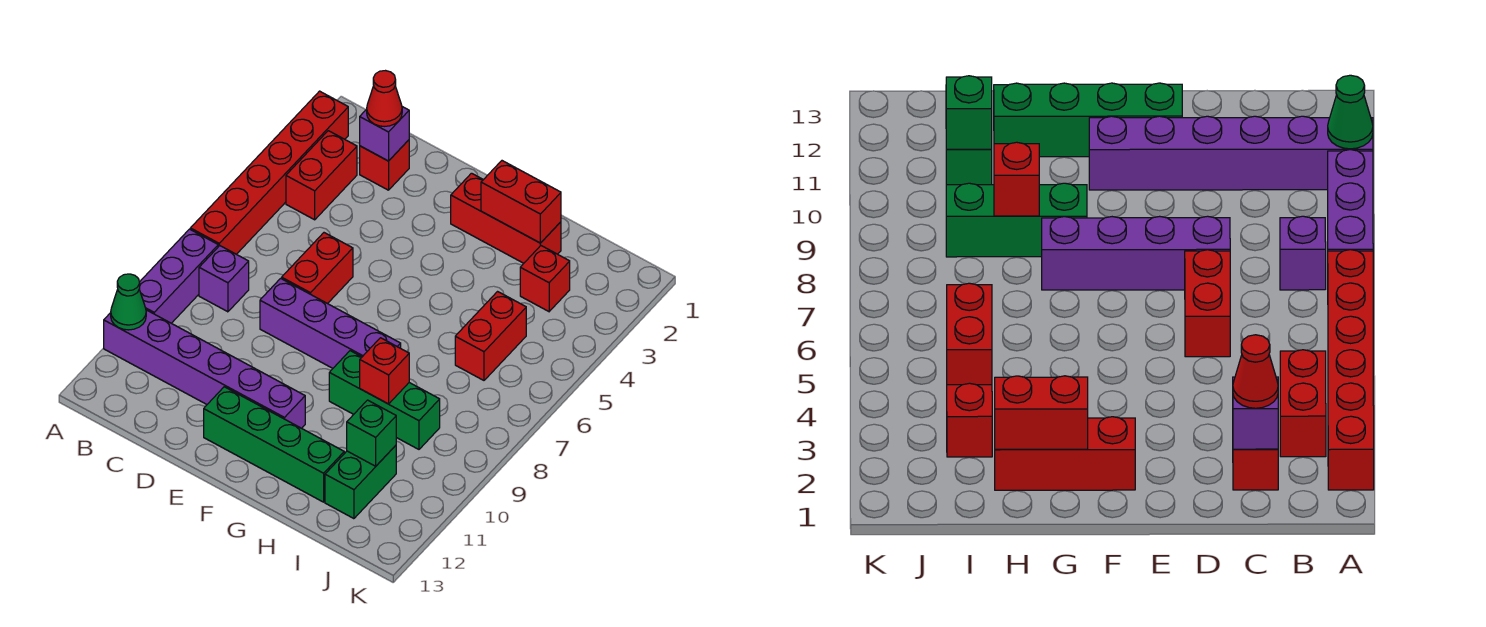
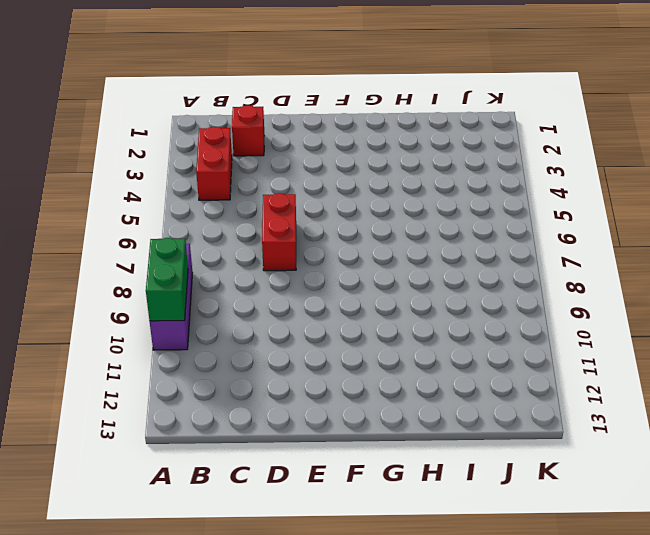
green 1x2 brick [146,238,188,321] -> green 1x2 brick moved to [325,446,396,519]
none -> red 1x6 brick [190,91,348,254]
none -> purple 1x6 brick [104,310,305,428]
none -> purple 1x1 brick [199,246,249,312]

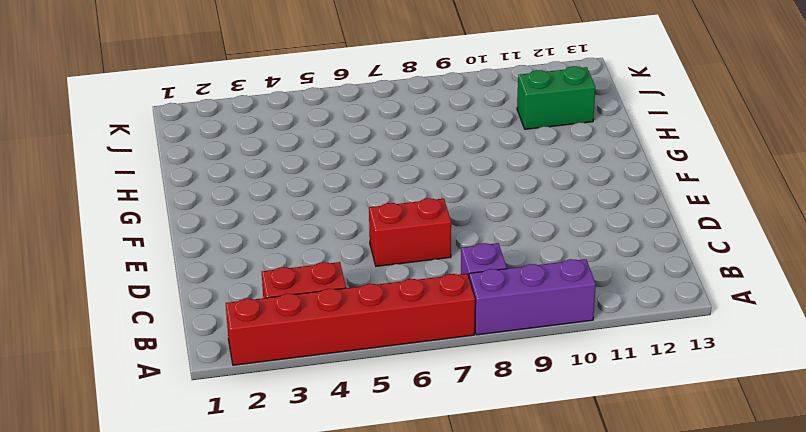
none -> purple 1x6 brick [104,310,305,428]
none -> red 1x1 brick [360,140,409,190]
none -> purple 1x4 brick [260,278,401,368]

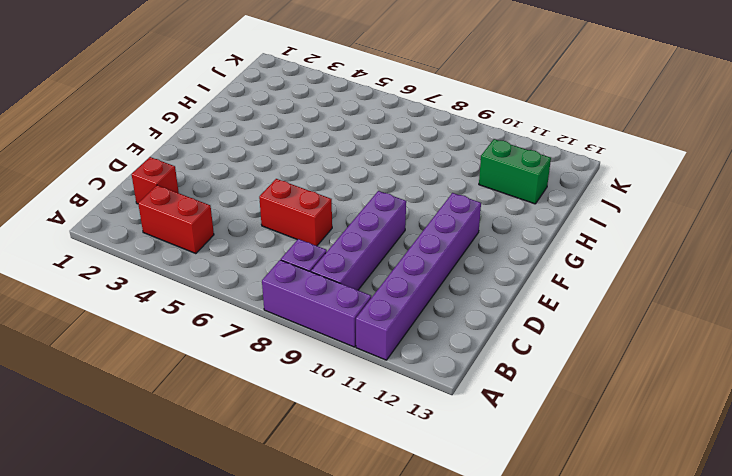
purple 1x4 brick [311,191,406,290] -> purple 1x4 brick moved to [260,278,401,368]
none -> red 1x6 brick [190,91,348,254]
none -> green 1x4 brick [204,387,344,502]
none -> red 1x3 brick [451,173,561,263]

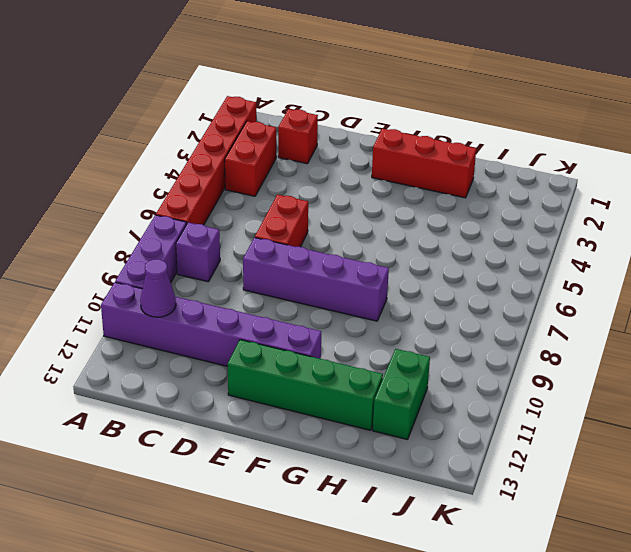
purple 1x1 cone [140,259,176,317] -> none
none -> green 1x3 brick [329,351,440,449]
none -> red 1x1 brick [520,246,570,311]
none -> red 1x2 brick [455,292,526,380]

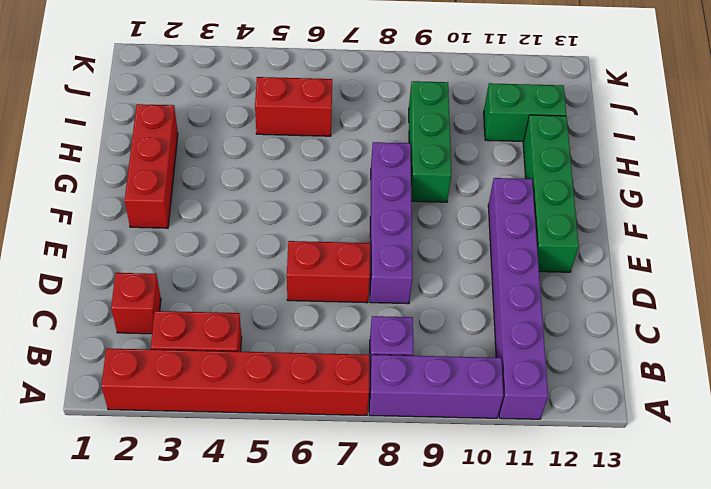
none -> red 1x1 brick [520,246,570,311]
none -> green 1x1 cone [111,274,146,330]
none -> purple 1x1 brick [360,107,409,161]

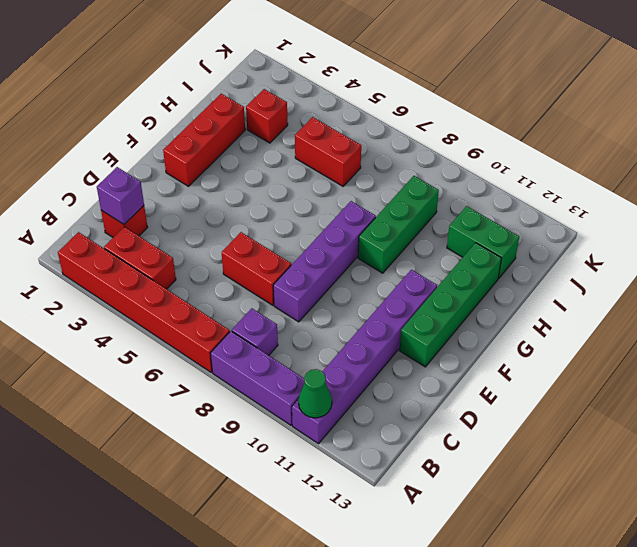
none -> red 1x2 brick [481,161,561,243]
none -> red 1x1 brick [360,338,409,404]
none -> green 1x1 brick [347,400,396,466]

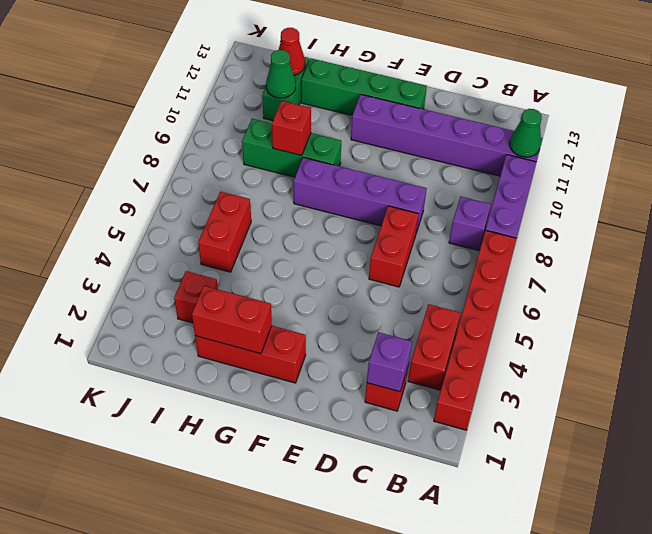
green 1x1 cone [266,50,296,98] -> green 1x1 brick [347,400,396,466]
red 1x1 cone [279,28,305,75] -> red 1x1 cone moved to [367,71,402,126]

